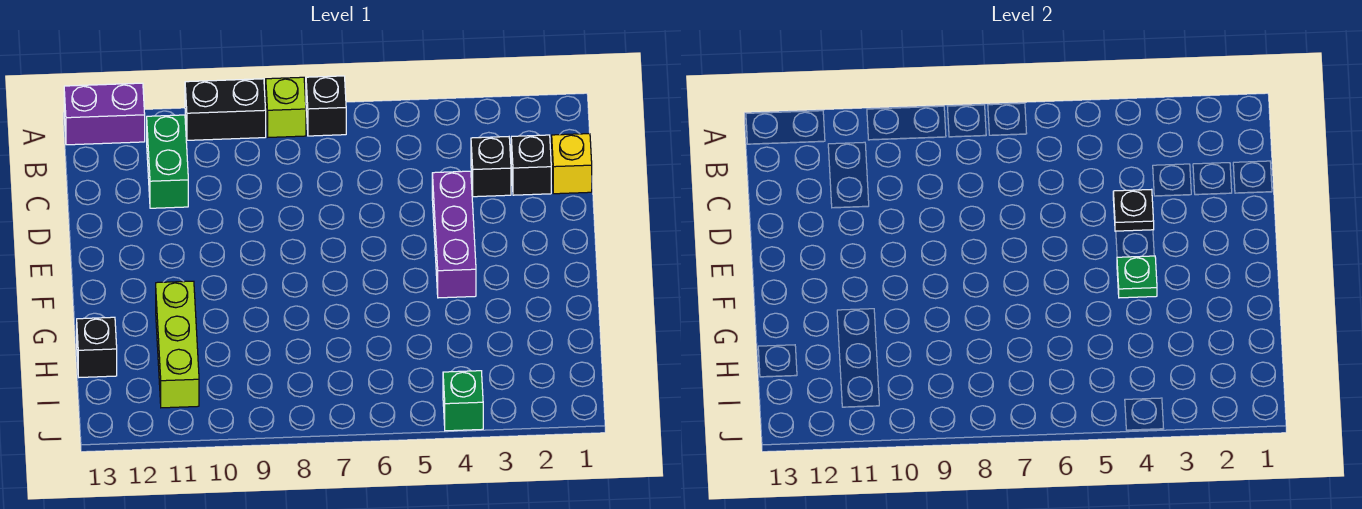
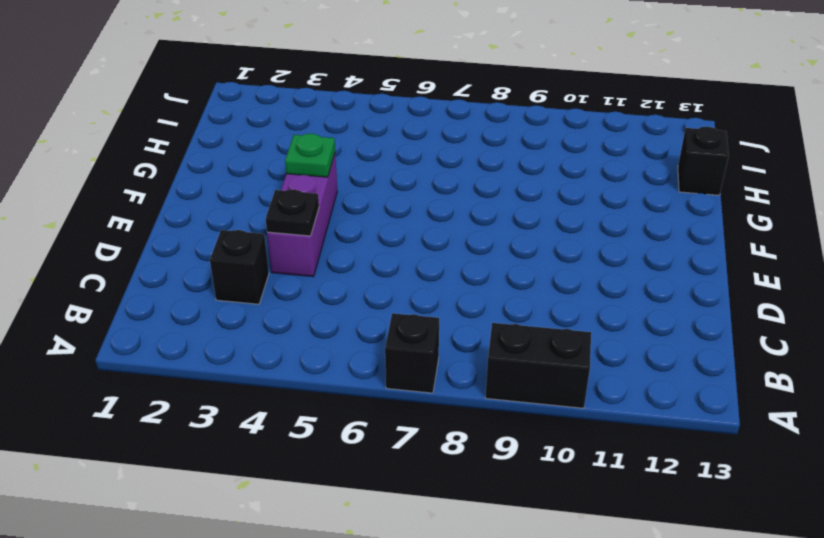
none -> lime 1x1 brick [266,77,306,137]
none -> purple 1x2 brick [64,83,145,145]
none -> green 1x2 brick [147,115,188,208]

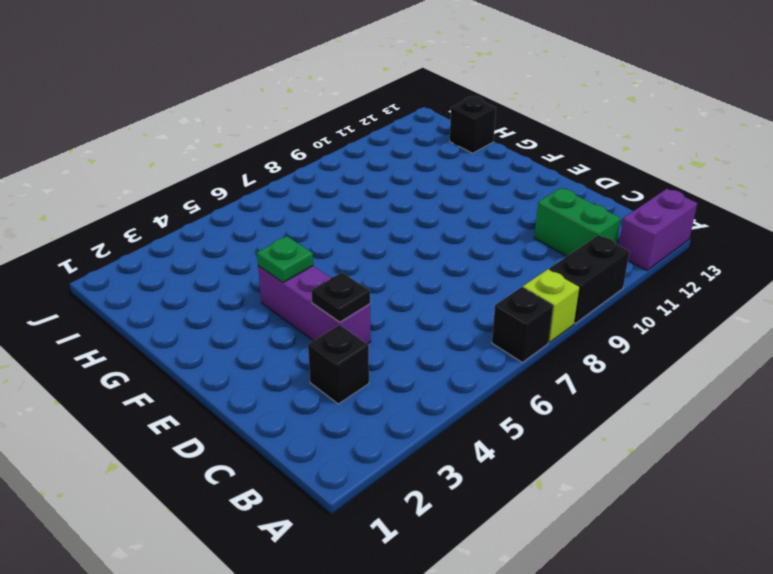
none -> yellow 1x1 brick [552,134,592,194]
none -> black 1x1 brick [511,135,551,195]
none -> lime 1x3 brick [156,281,199,408]

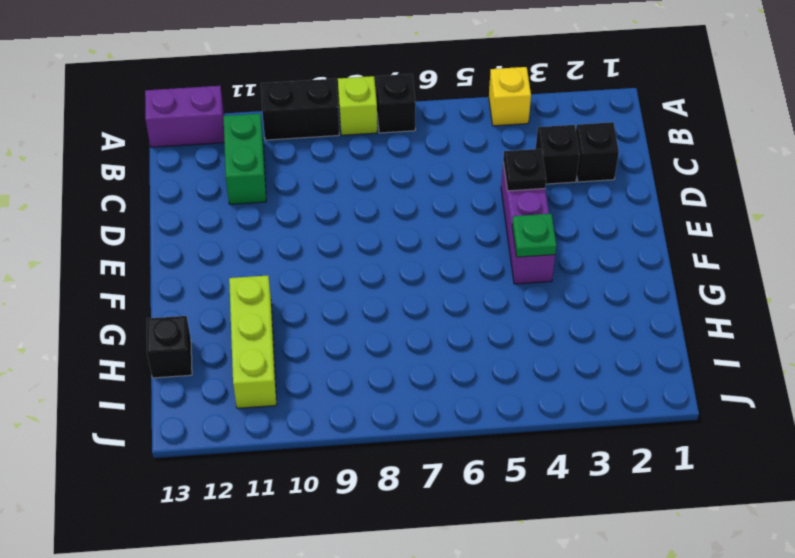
yellow 1x1 brick [489,67,531,126] -> yellow 1x1 brick moved to [552,134,592,194]
none -> green 1x1 brick [443,371,483,431]

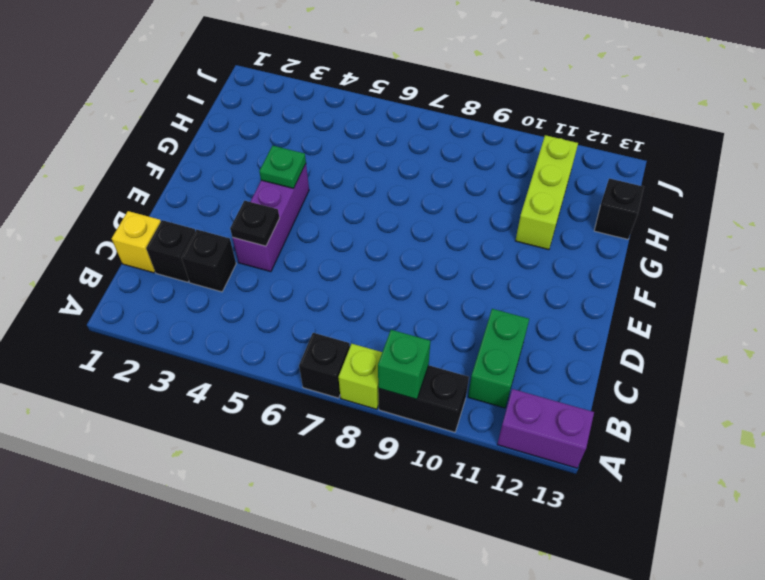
green 1x1 brick [378,330,430,399] -> green 1x1 brick moved to [443,371,483,431]

